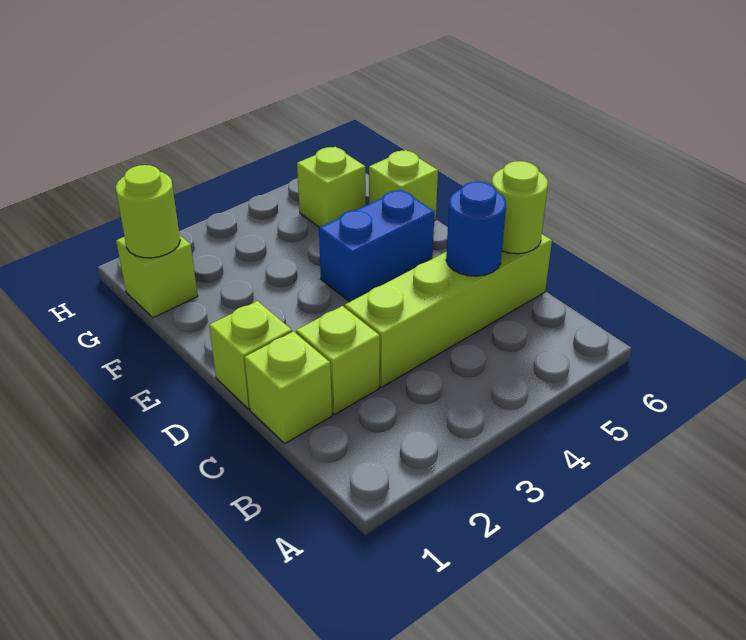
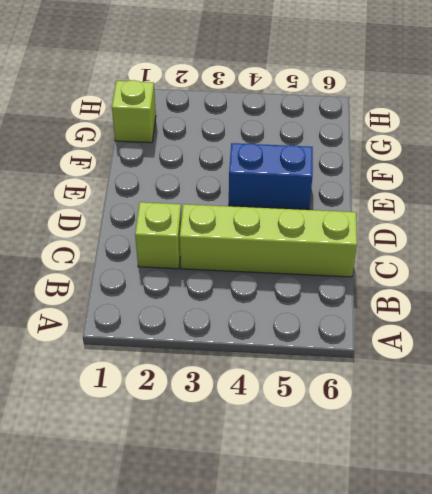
none -> lime 1x1 brick [244,332,332,443]
none -> lime 1x1 brick [209,301,292,409]

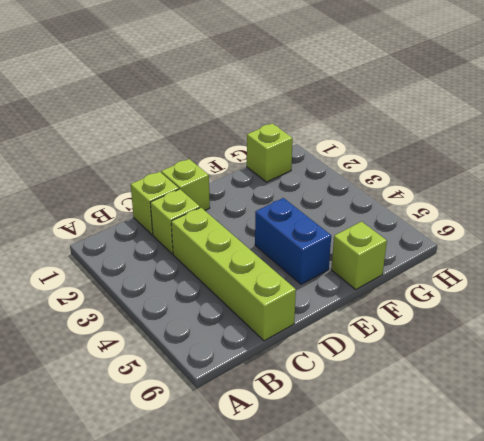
none -> lime 1x1 brick [297,147,366,227]
none -> blue 1x1 round brick [446,182,506,276]

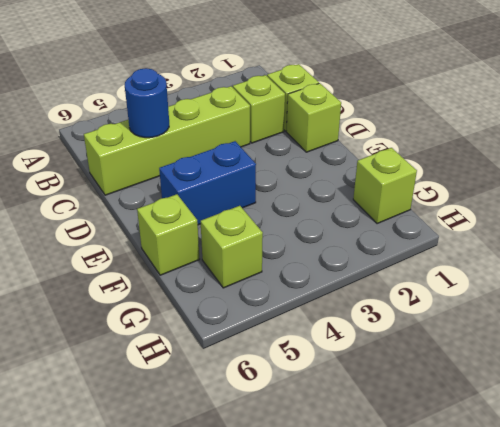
none -> lime 1x1 round brick [492,161,548,254]
none -> lime 1x1 round brick [116,165,180,258]

